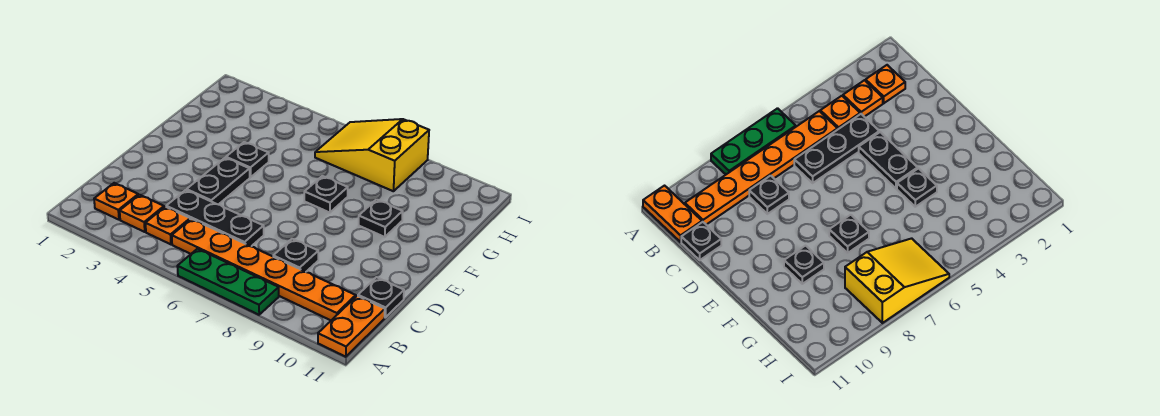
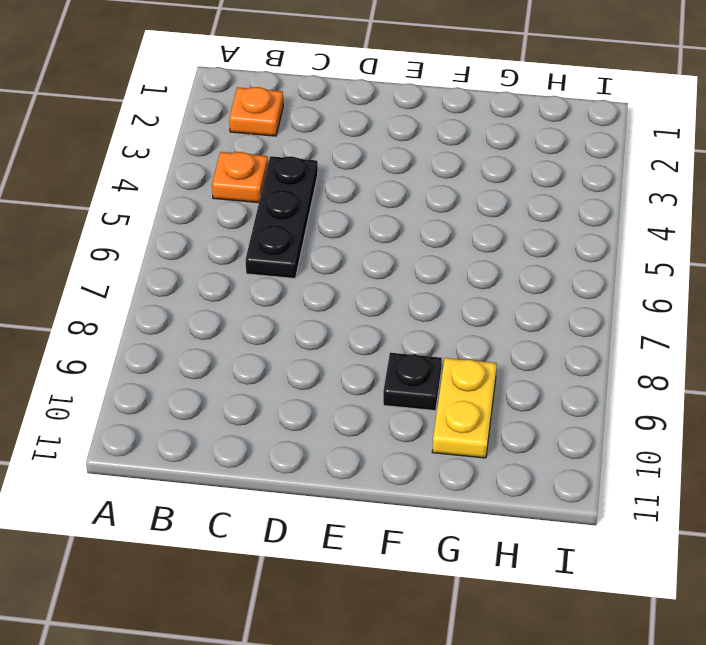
yellow 1x2 plate [432,358,497,458] -> none
none -> green 1x3 plate [177,249,279,315]
none -> orange 1x2 plate [318,296,385,357]
none -> orange 1x1 plate [120,195,164,232]

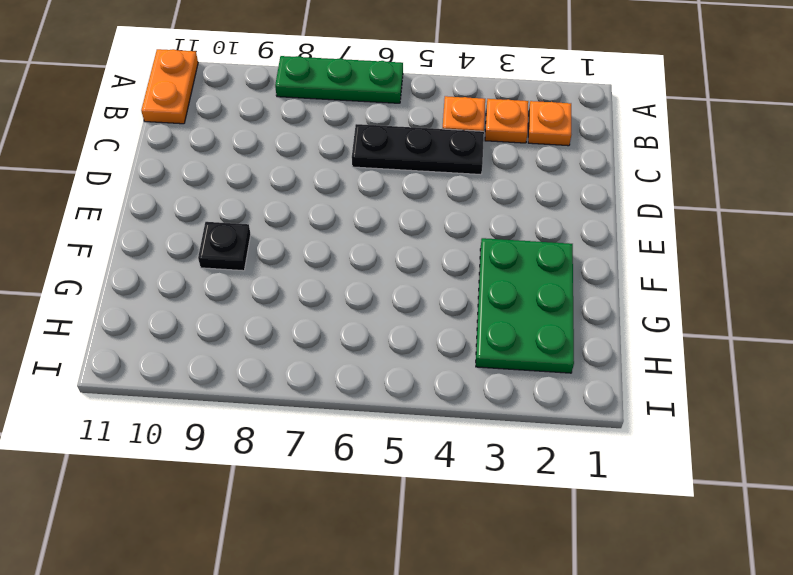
green 2x3 plate [476,238,574,373] -> none
none -> orange 1x6 plate [172,219,356,320]
none -> black 1x1 plate [273,239,318,272]
none -> black 1x1 plate [358,277,404,317]

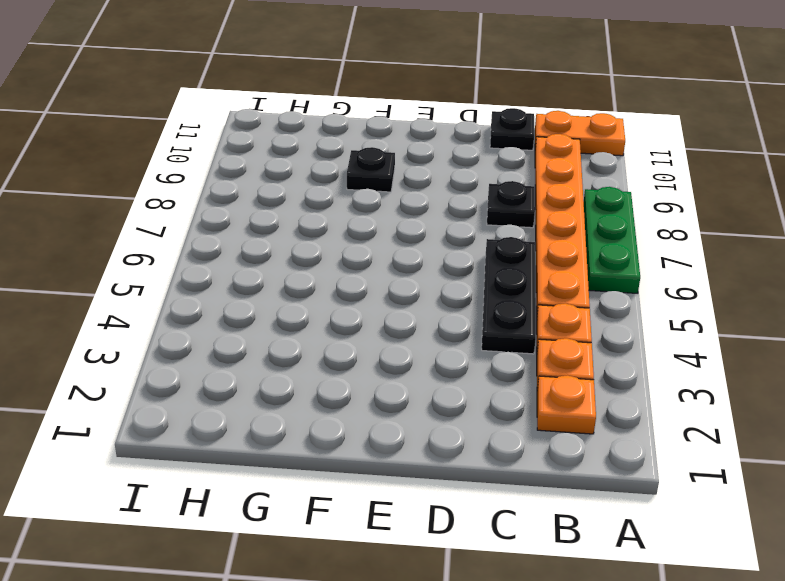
none -> black 1x2 plate [187,158,250,205]
none -> black 1x1 plate [226,142,269,177]
none -> black 1x1 plate [304,176,348,213]

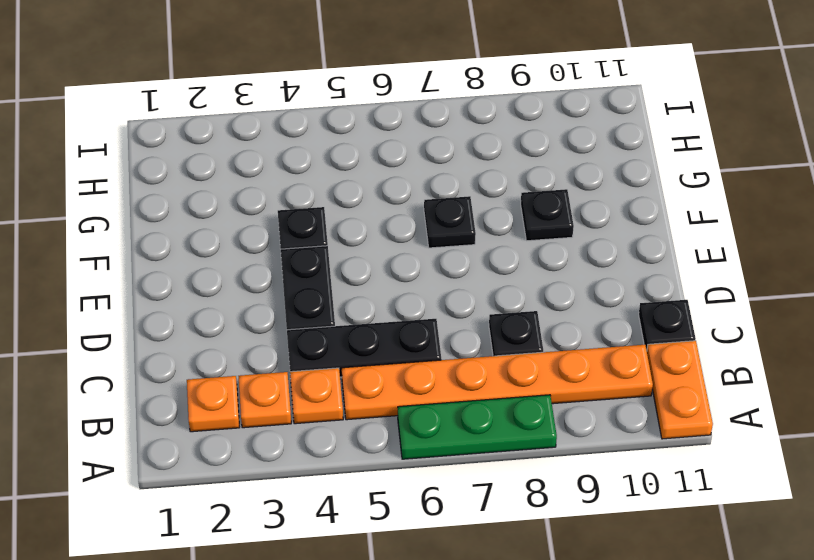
none -> yellow 2x3 slope [315,119,429,191]

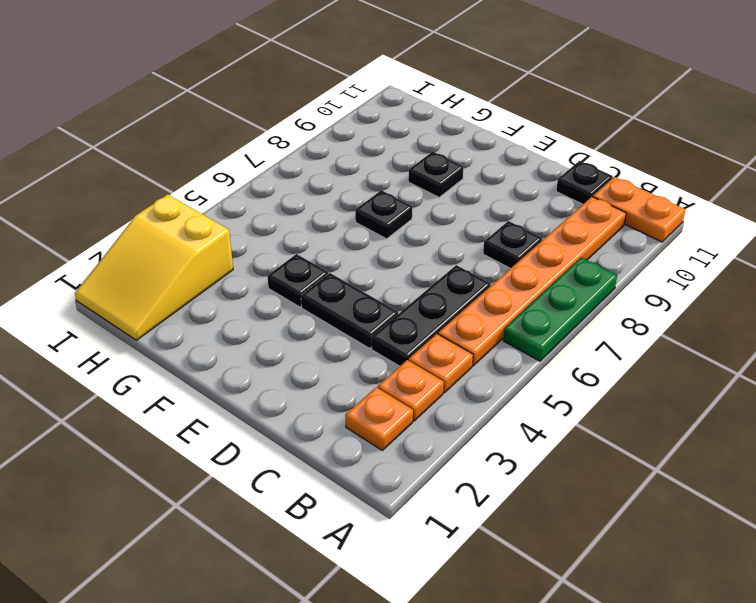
yellow 2x3 slope [75,194,233,340] -> yellow 2x3 slope moved to [315,119,429,191]

